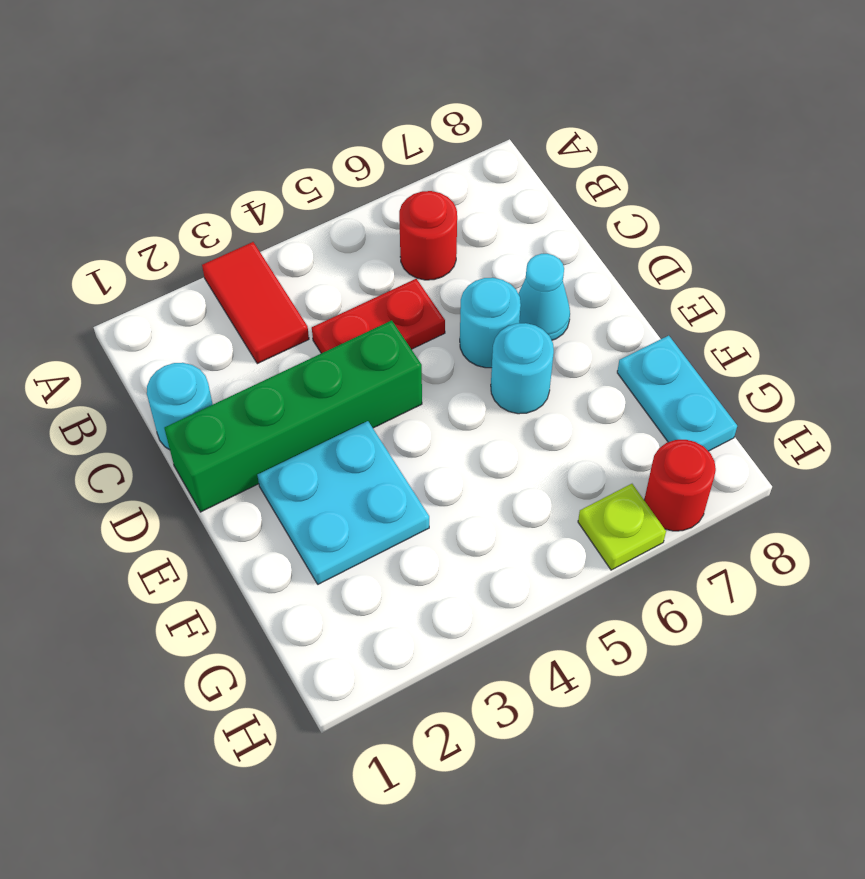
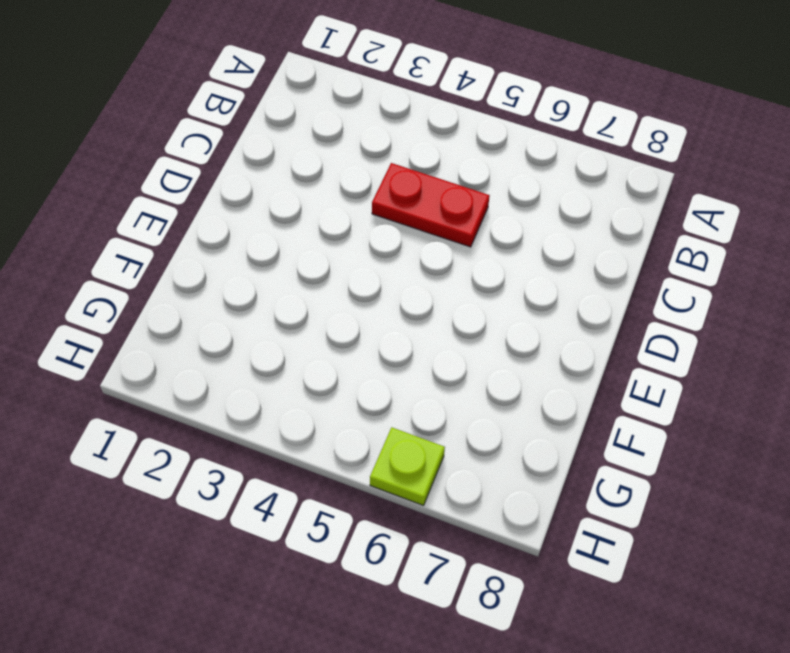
none -> red 1x2 tile [202,242,309,364]
none -> red 1x1 round brick [399,191,457,280]
none -> cyan 1x1 round brick [147,363,213,450]

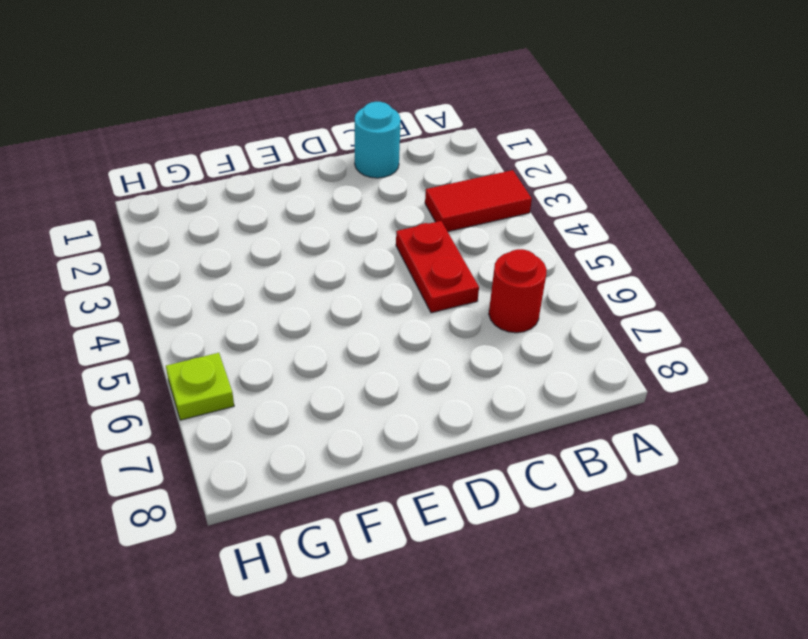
none -> green 1x4 brick [165,320,422,512]
none -> cyan 1x1 round brick [460,278,521,368]
none -> cyan 1x1 cone [518,254,570,340]

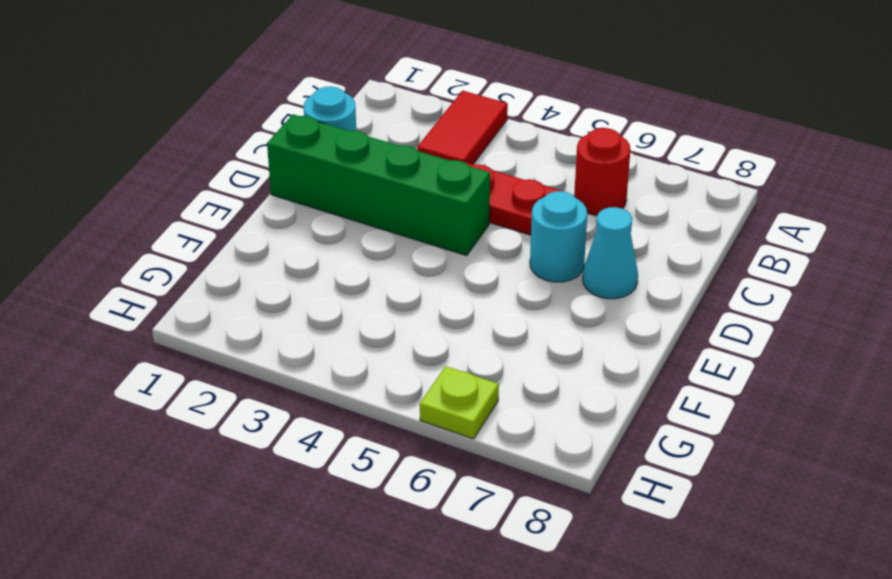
none -> cyan 2x2 plate [257,421,429,584]
none -> cyan 1x1 round brick [491,323,554,414]
none -> cyan 1x2 plate [617,336,737,451]

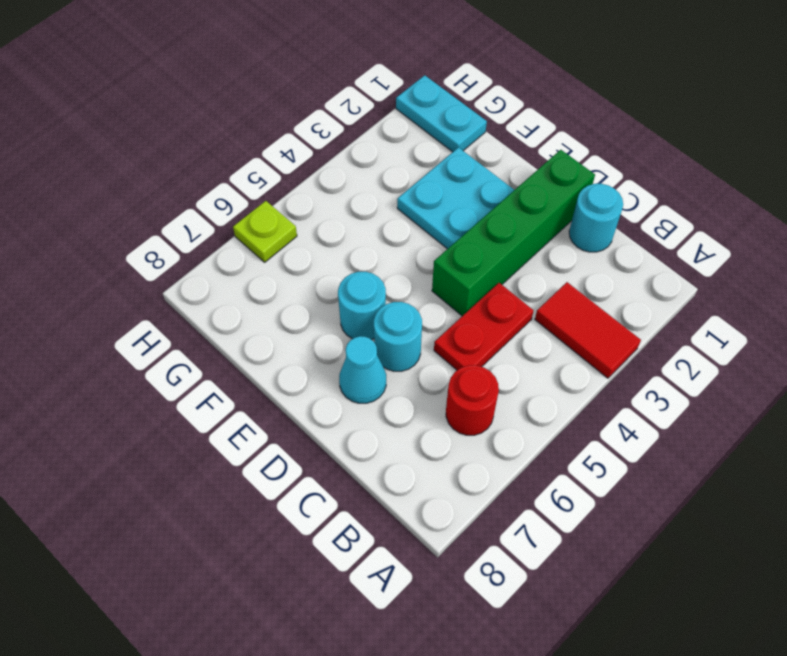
cyan 1x2 plate [396,75,487,152] -> cyan 1x2 plate moved to [617,336,737,451]
none -> red 1x1 round brick [644,440,716,531]

